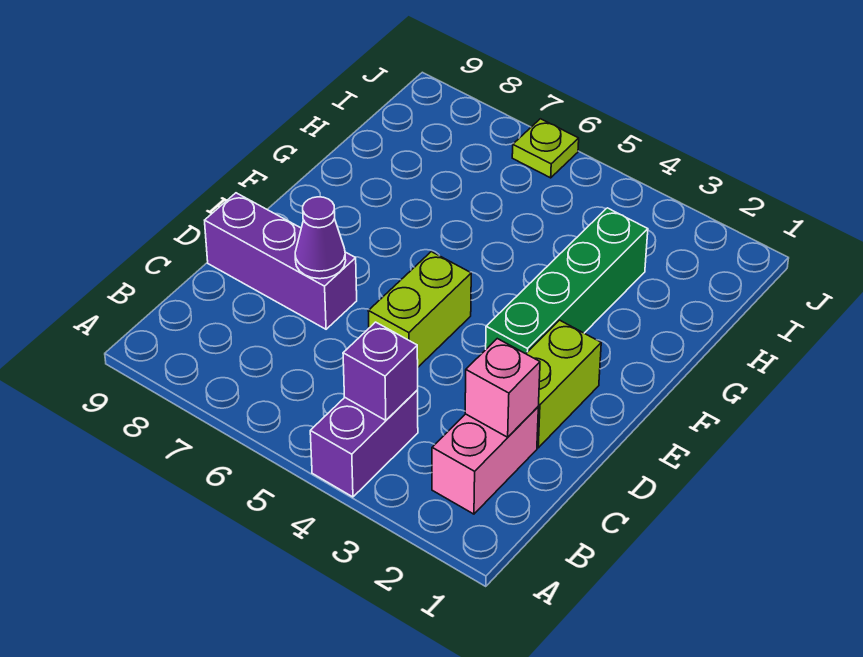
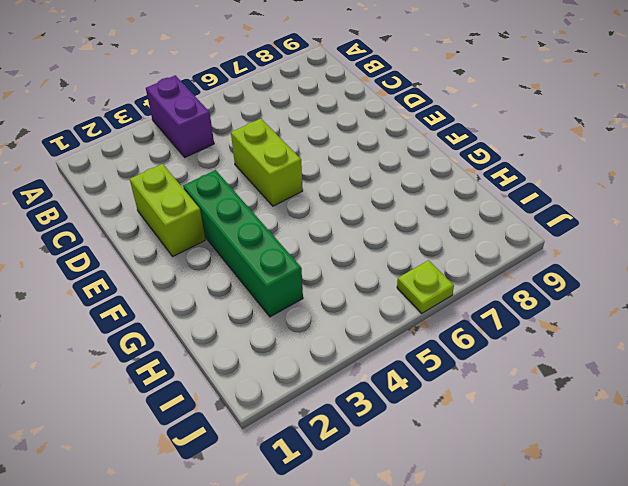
none -> pink 1x2 brick [432,407,538,514]
none -> purple 1x3 brick [205,193,357,329]

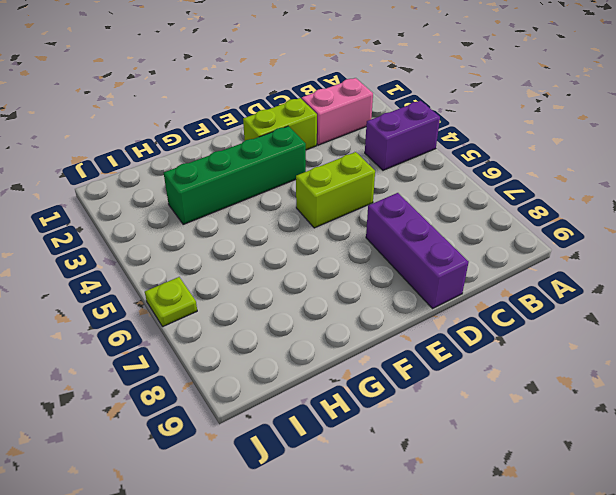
none -> purple 1x1 brick [343,322,418,420]
none -> pink 1x1 brick [465,339,540,437]

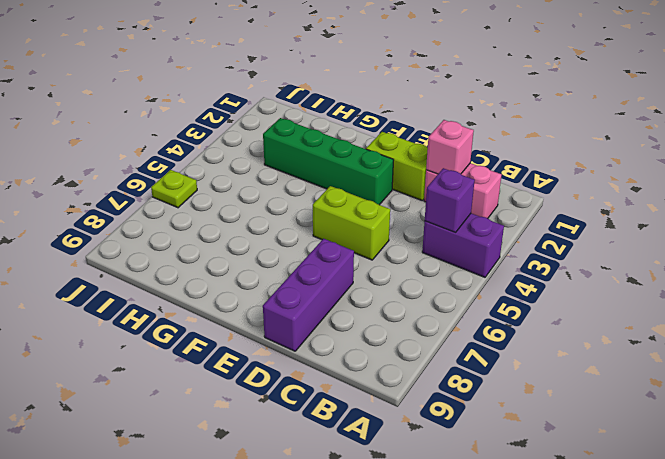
none -> purple 1x1 cone [295,197,346,279]

